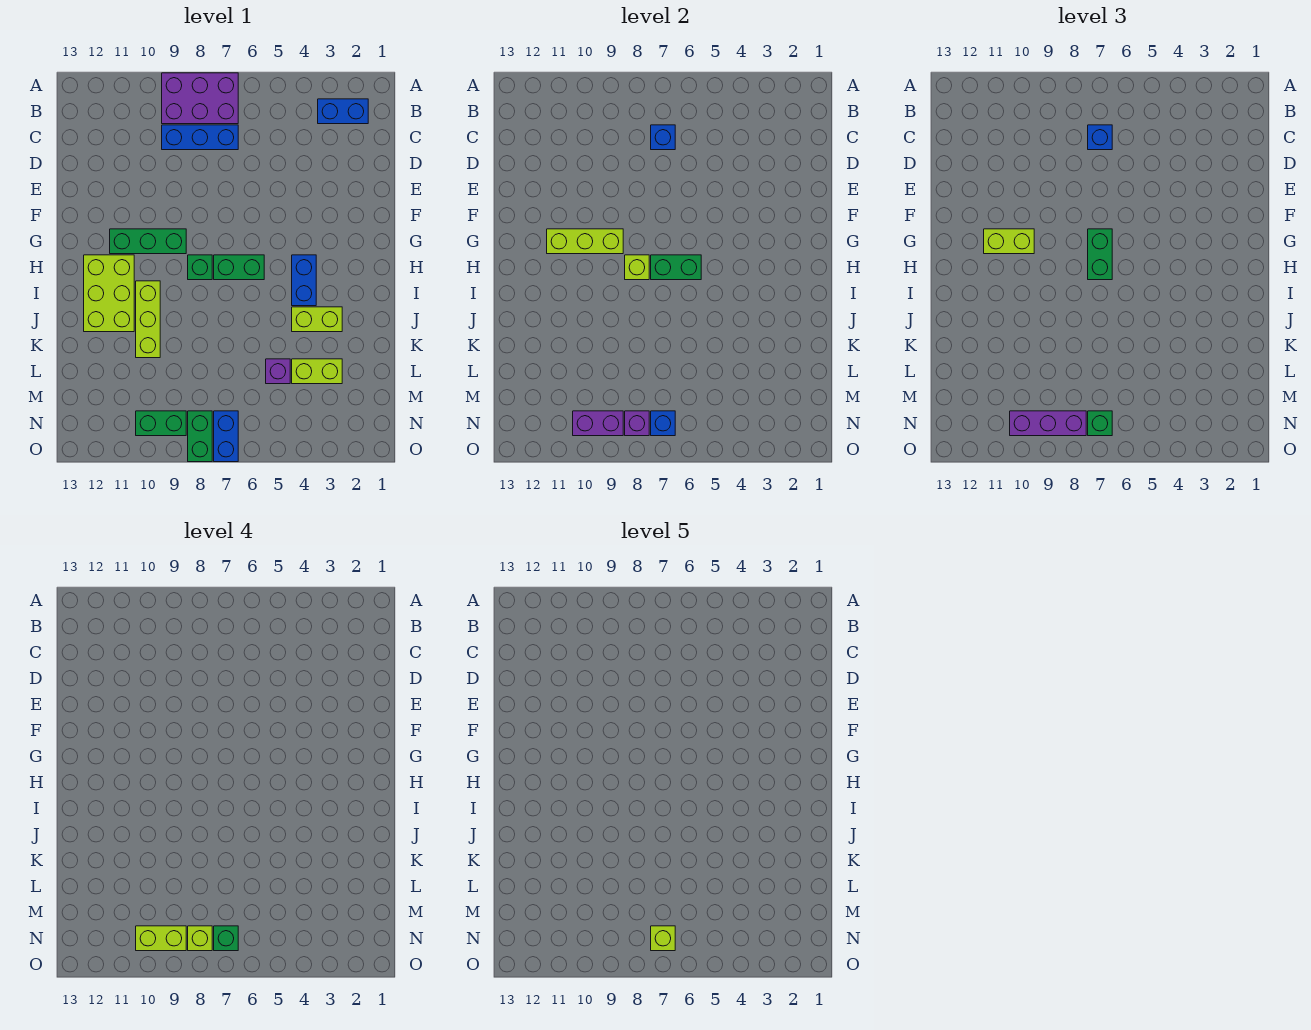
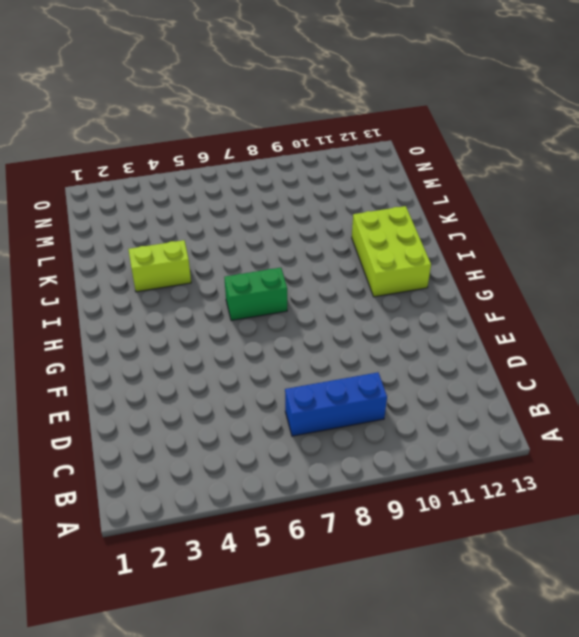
none -> purple 2x3 brick [162,73,238,124]
none -> blue 1x2 brick [318,99,368,124]
none -> green 1x3 brick [110,229,186,254]
none -> blue 1x2 brick [292,255,316,306]

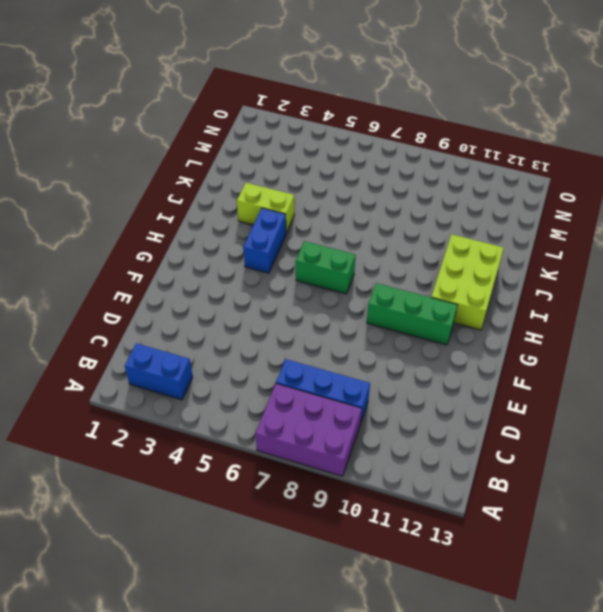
none -> green 1x1 brick [188,255,212,280]
none -> lime 1x3 brick [136,281,160,358]
none -> lime 1x2 brick [292,359,342,384]
none -> purple 1x1 brick [266,359,290,384]

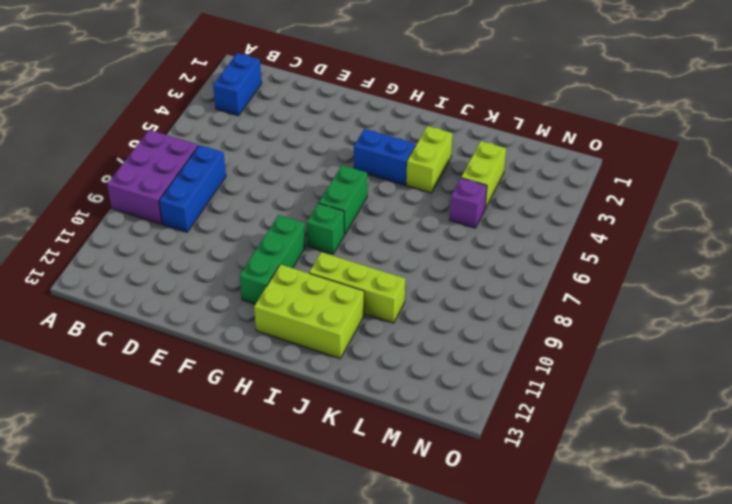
none -> blue 1x2 brick [214,411,238,462]
none -> green 1x2 brick [188,411,212,462]
none -> green 1x2 brick [136,411,186,436]
none -> blue 1x1 brick [651,125,675,150]

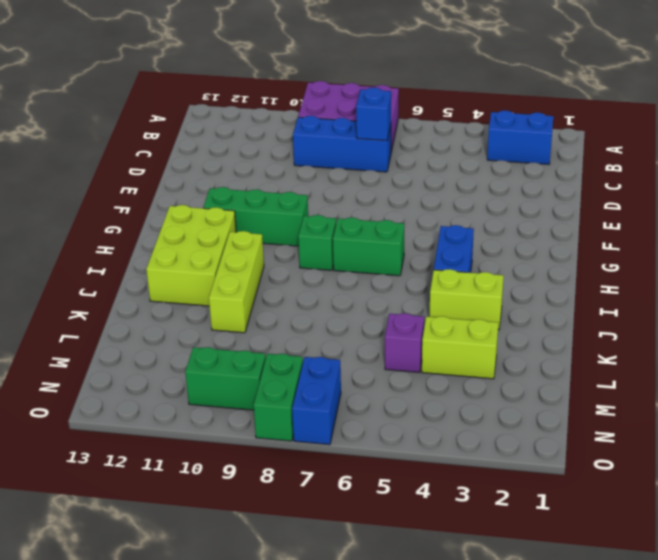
none -> lime 1x3 brick [547,229,623,254]
none -> green 1x2 brick [651,255,701,280]
none -> lime 1x1 brick [625,255,649,280]
none -> blue 1x1 brick [651,411,675,436]

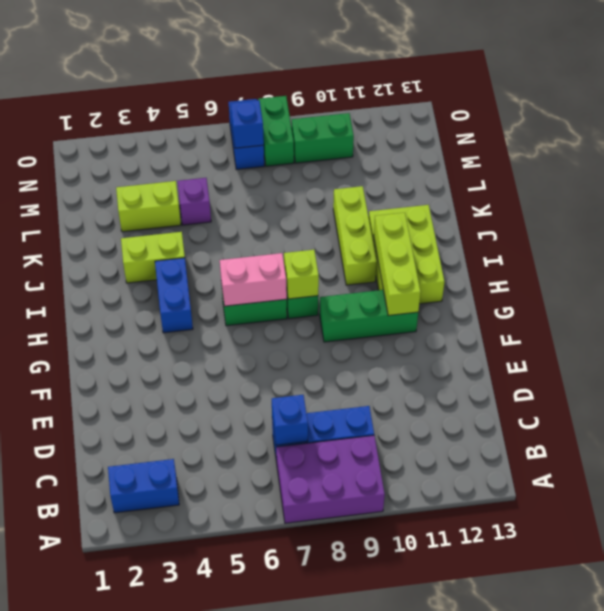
lime 1x3 brick [374,213,421,316] -> lime 1x3 brick turned to [547,229,623,254]
pink 1x2 brick [220,253,287,306] -> green 1x2 brick [651,255,701,280]
none -> purple 1x1 brick [625,411,649,436]
none -> purple 1x2 brick [573,411,623,436]
none -> blue 1x1 brick [1088,125,1112,150]
none -> green 1x2 brick [1088,229,1112,280]

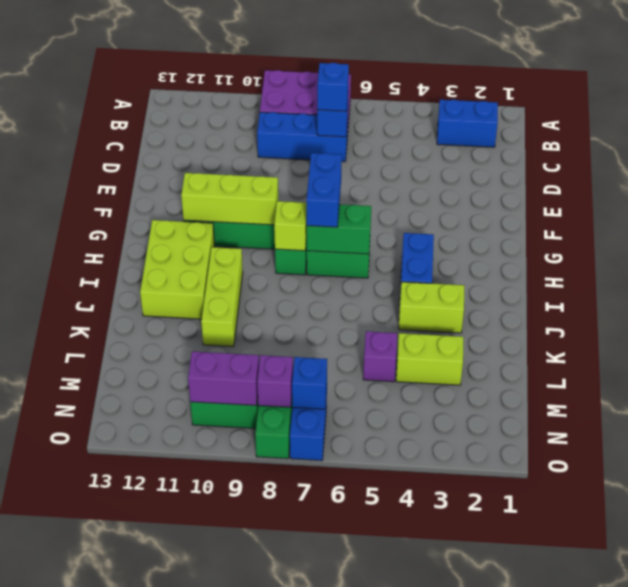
blue 1x2 brick [307,153,342,227] -> green 1x2 brick [1088,229,1112,280]
none -> lime 1x2 brick [984,229,1034,254]
none -> green 1x1 brick [1088,411,1112,436]
none -> purple 1x3 brick [1010,411,1086,436]
none -> green 1x1 brick [214,926,238,951]

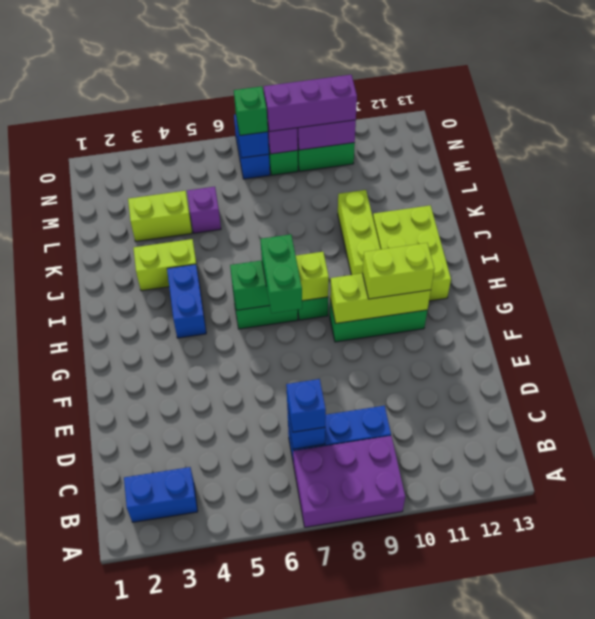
none -> green 1x1 brick [214,926,238,951]
none -> lime 1x1 brick [188,926,212,951]
none -> lime 1x2 brick [136,926,186,951]
none -> lime 1x1 brick [651,926,675,951]

